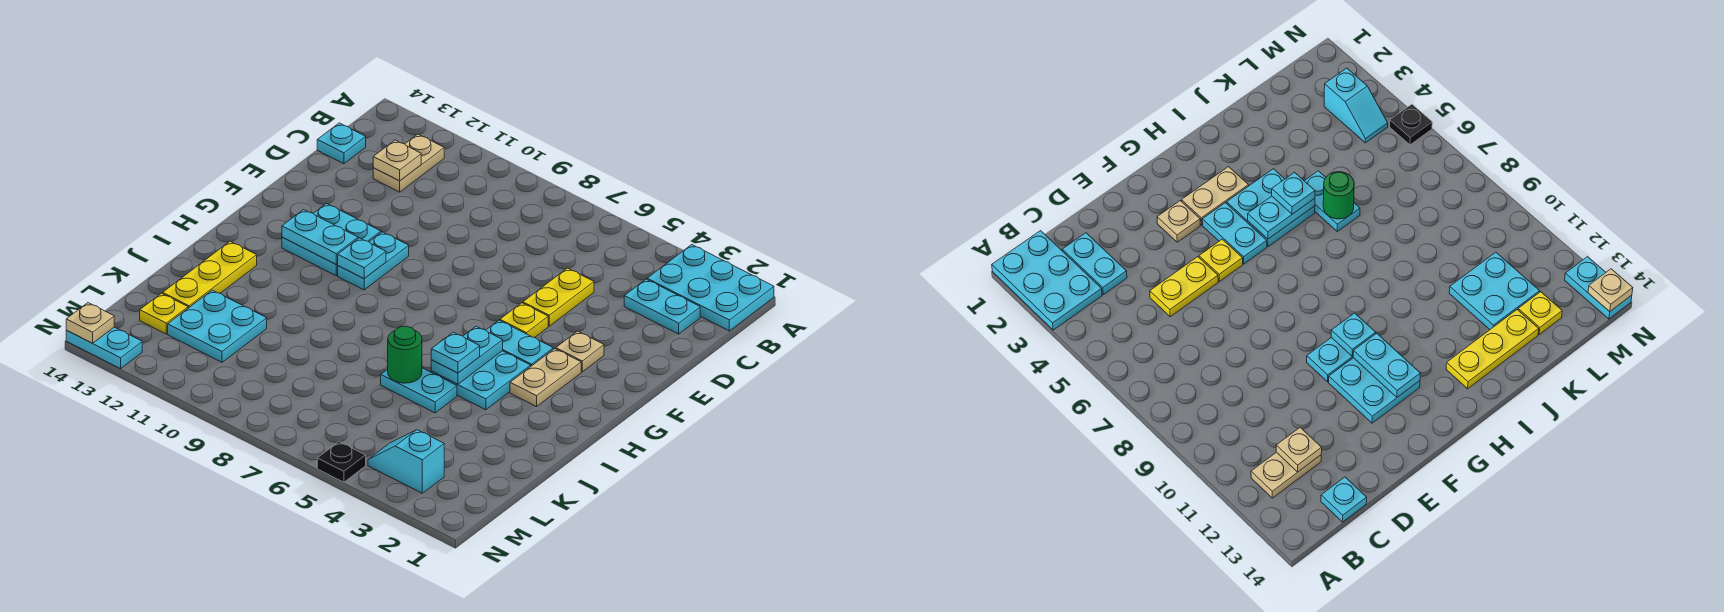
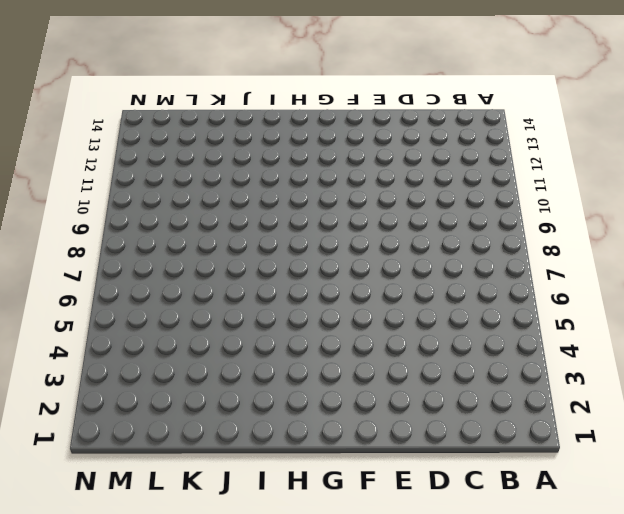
none -> cyan 2x3 plate [647,245,774,331]
none -> tan 1x2 plate [373,134,444,192]
none -> cyan 1x2 plate [624,279,700,334]

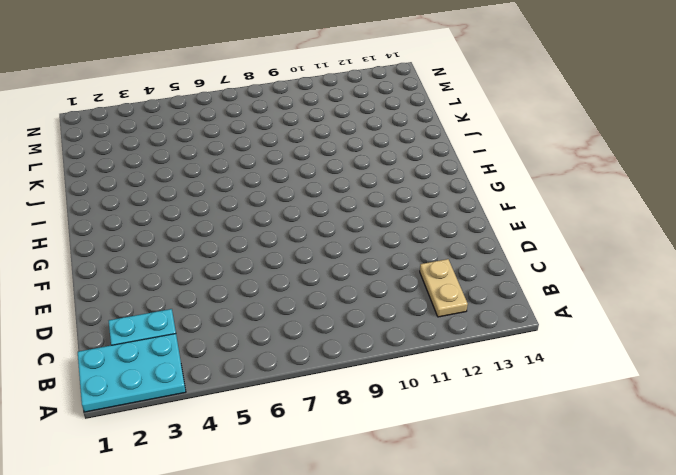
none -> cyan 1x1 plate [317,123,366,164]
none -> yellow 1x2 plate [523,268,594,326]
none -> tan 1x1 plate [556,331,604,372]

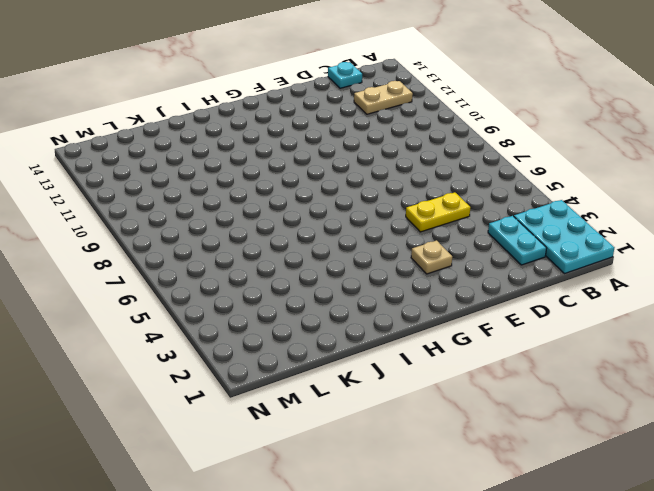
none -> yellow 1x1 plate [500,303,548,338]
none -> cyan 1x2 plate [338,232,409,290]
none -> cyan 2x2 plate [282,204,381,275]

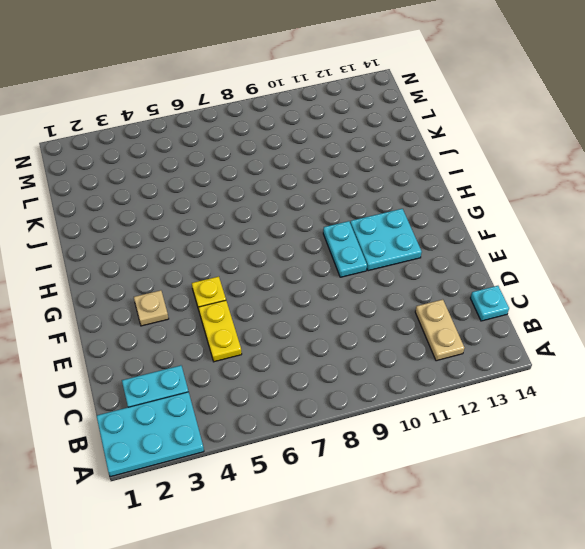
none -> tan 1x2 plate [510,349,581,407]
none -> cyan 1x2 plate [486,320,553,366]
none -> cyan 2x2 plate [431,351,531,410]

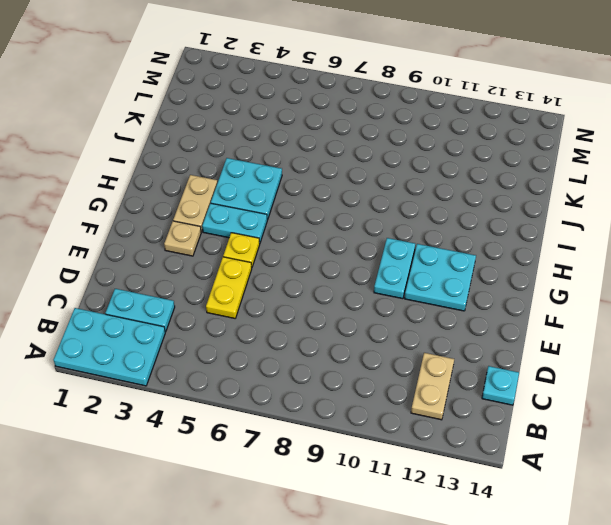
none -> yellow 1x3 plate [163,241,257,308]
none -> cyan 1x2 plate [381,368,457,413]
none -> cyan 2x2 plate [168,290,267,362]

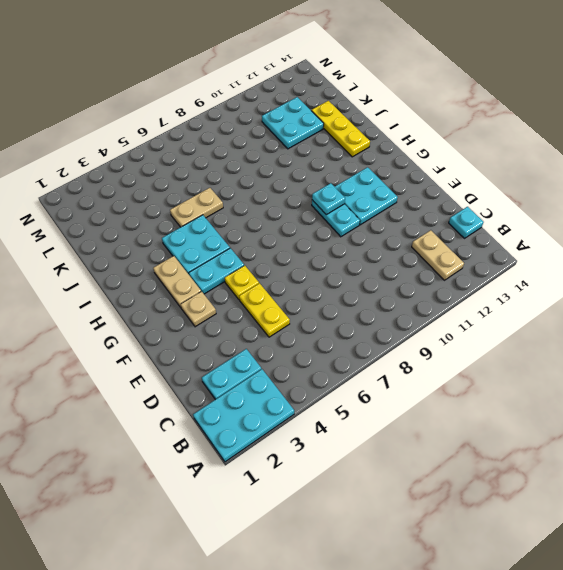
tan 1x2 plate [170,188,223,227] -> cyan 1x2 plate [381,368,457,413]
none -> yellow 1x1 plate [140,293,188,334]
none -> cyan 1x2 slope [368,430,444,493]
none -> black 1x1 plate [317,442,366,482]

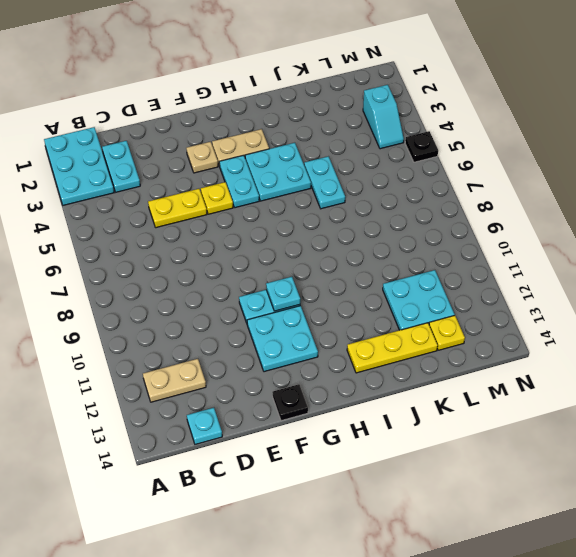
black 1x1 plate [273,384,308,421] -> none
none -> cyan 1x2 plate [66,327,142,369]
none -> tan 1x1 plate [373,140,421,181]
none -> cyan 1x2 plate [282,210,358,264]

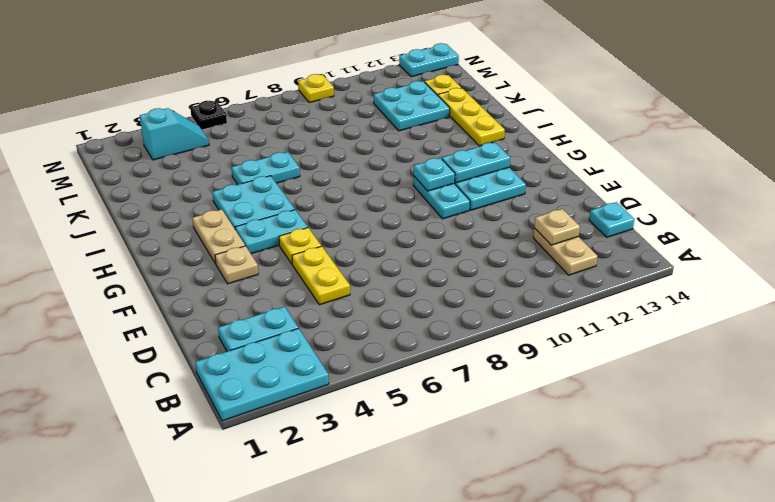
yellow 1x1 plate [298,74,334,103] -> none
none -> cyan 1x2 plate [431,326,503,384]
none -> green 1x1 round brick [388,326,422,383]
none -> tan 1x1 plate [66,303,114,343]

